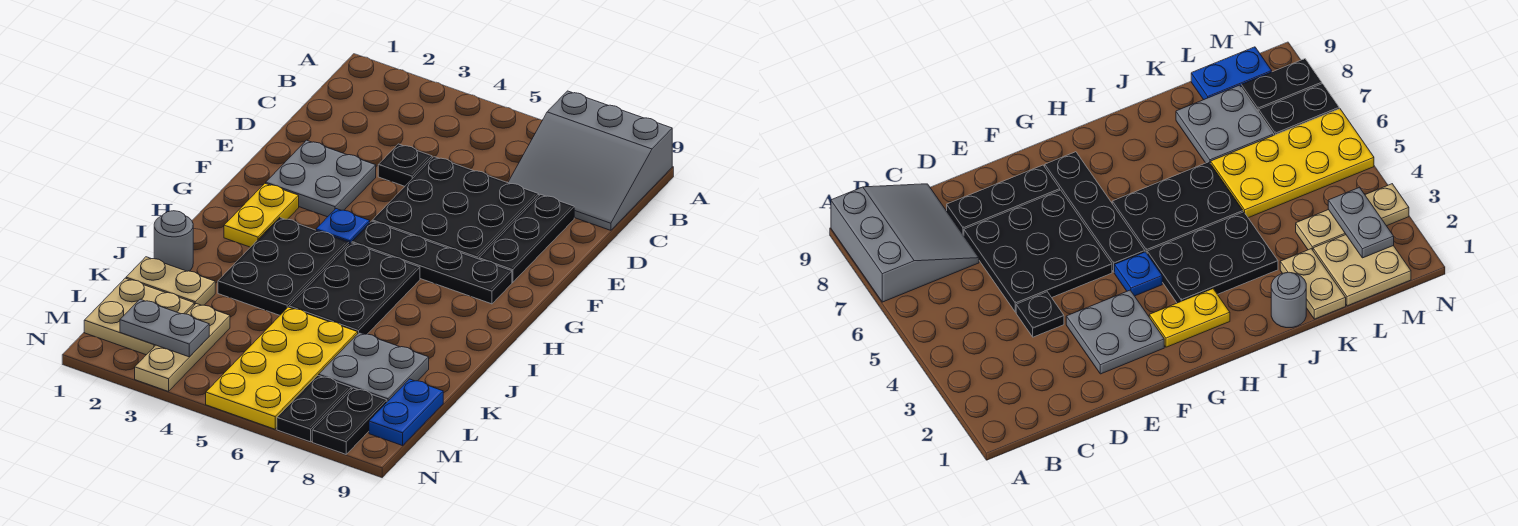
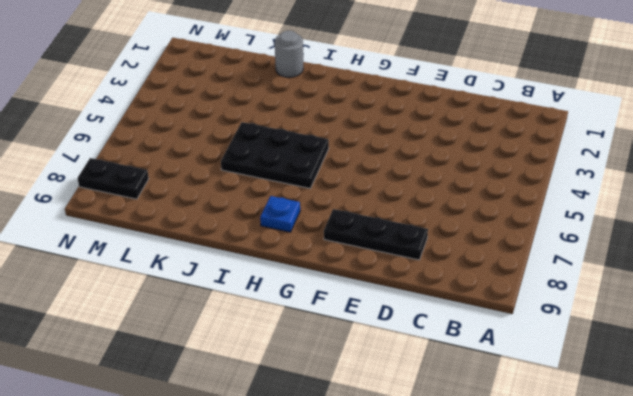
blue 1x1 plate [260,196,300,232] -> blue 1x1 plate moved to [316,209,370,244]
none -> grey 3x3 slope [508,91,672,230]
none -> black 1x1 plate [378,144,432,186]
none -> black 3x3 plate [372,157,539,259]

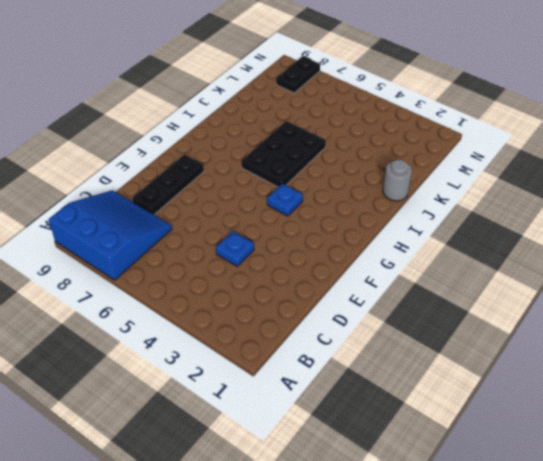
blue 3x3 slope [49,190,172,280] -> grey 3x3 slope [508,91,672,230]
blue 1x1 plate [216,231,254,266] -> black 1x1 plate [378,144,432,186]
none -> black 3x3 plate [372,157,539,259]
none -> grey 2x2 plate [266,140,376,217]
none -> yellow 1x2 plate [224,183,299,247]

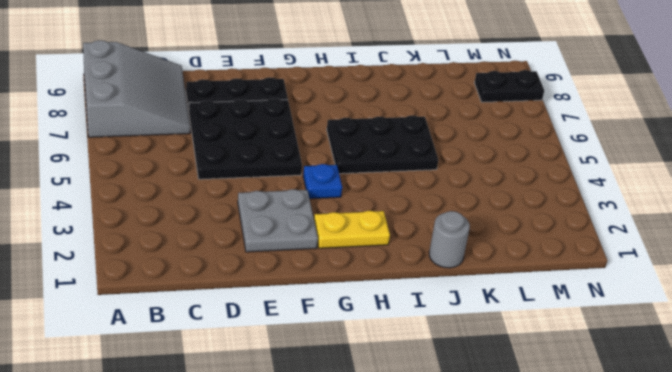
none -> black 1x1 plate [378,144,432,186]
none -> black 1x4 plate [352,221,512,304]
none -> black 2x3 plate [218,217,349,315]

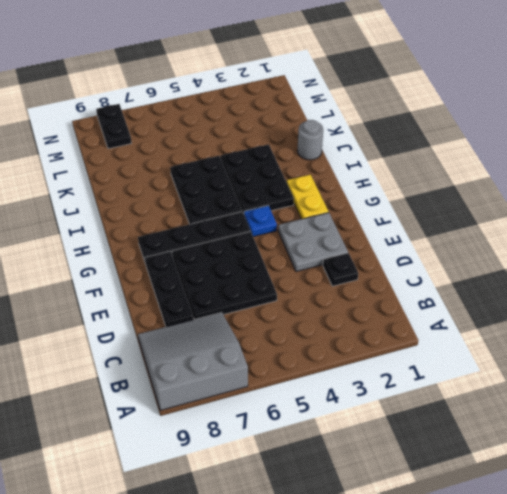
black 1x1 plate [323,253,358,286] -> black 1x1 plate moved to [378,144,432,186]
none -> tan 1x2 plate [126,257,215,305]
none -> yellow 2x4 plate [206,307,358,429]
none -> grey 2x2 plate [319,332,429,402]

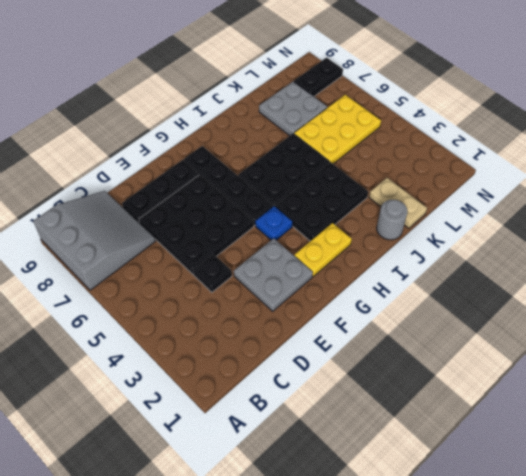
yellow 2x3 plate [294,95,381,164] -> yellow 2x4 plate [206,307,358,429]
none -> tan 2x2 plate [84,278,194,355]
none -> tan 1x3 plate [135,304,230,391]
none -> blue 1x2 plate [369,379,443,446]

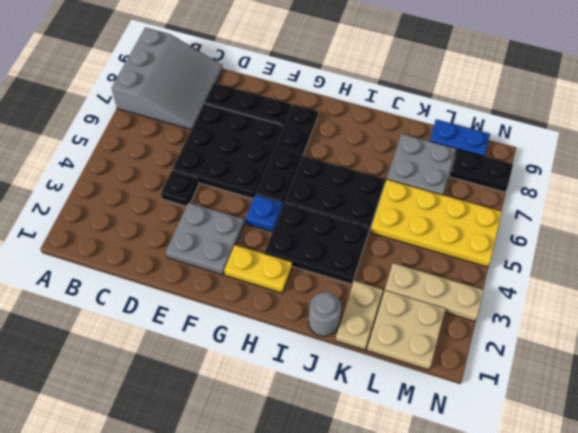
none -> black 1x2 plate [277,375,351,442]
none -> grey 1x2 plate [120,299,209,357]

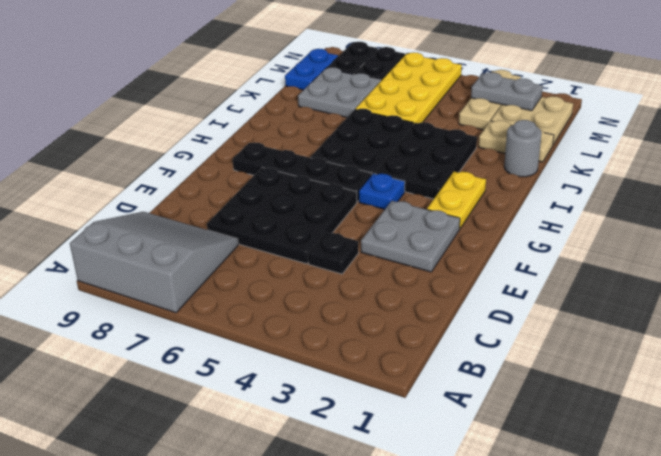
none -> black 1x3 plate [479,194,574,282]

